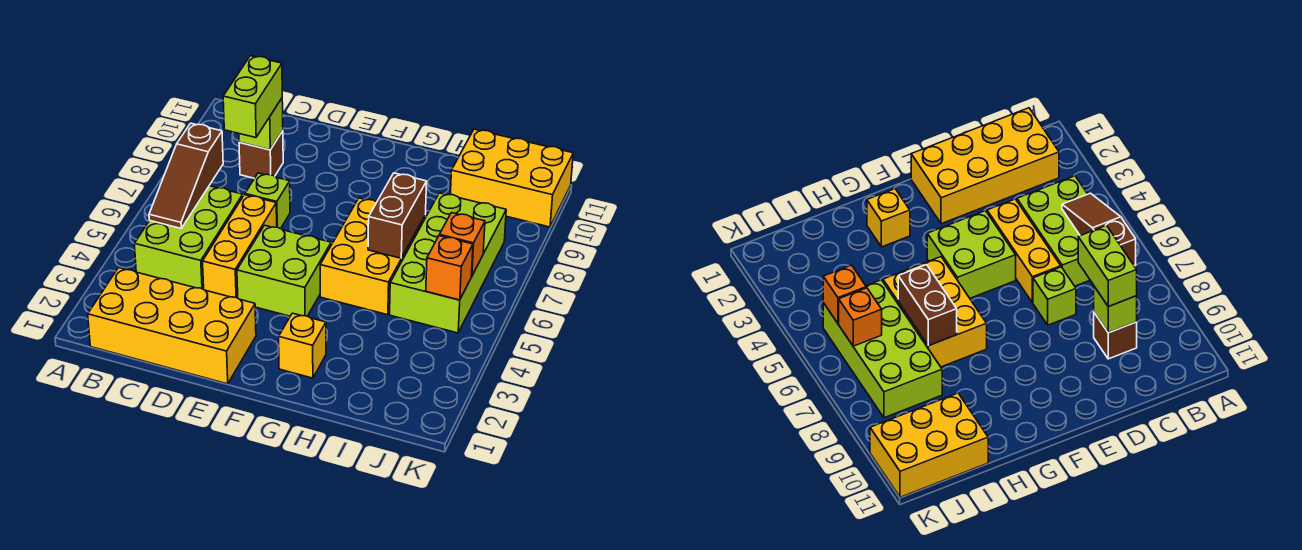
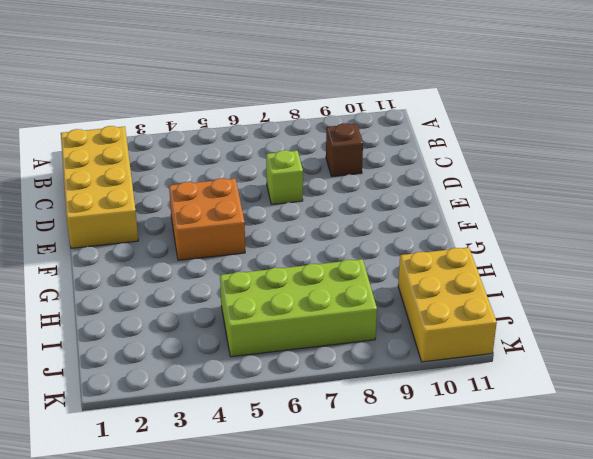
orange 2x2 brick [169,178,245,260] -> lime 2x2 brick [237,225,331,316]
none -> lime 2x3 brick [134,186,243,289]
none -> yellow 1x3 brick [203,195,277,298]
none -> yellow 1x1 brick [279,313,326,378]

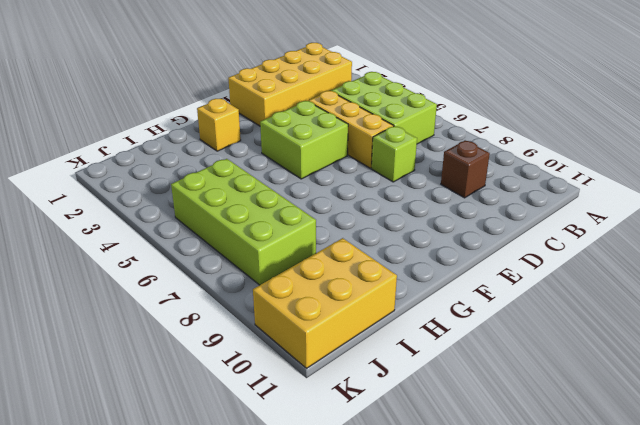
none -> yellow 2x3 brick [320,198,425,315]
none -> brown 1x3 slope [149,123,223,228]
none -> lime 1x1 brick [239,98,283,150]

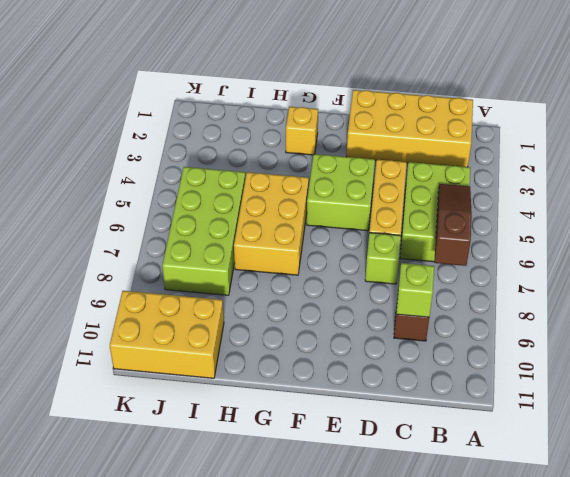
none -> brown 1x2 brick [368,173,427,258]
none -> orange 1x1 brick [426,236,473,300]
none -> orange 1x1 brick [439,213,485,276]

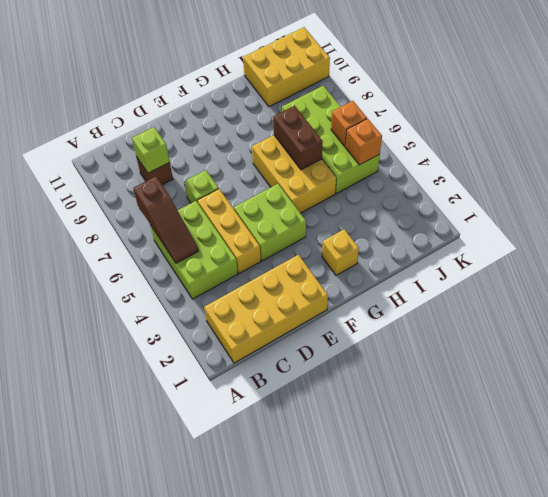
none -> lime 1x2 brick [223,56,282,138]

